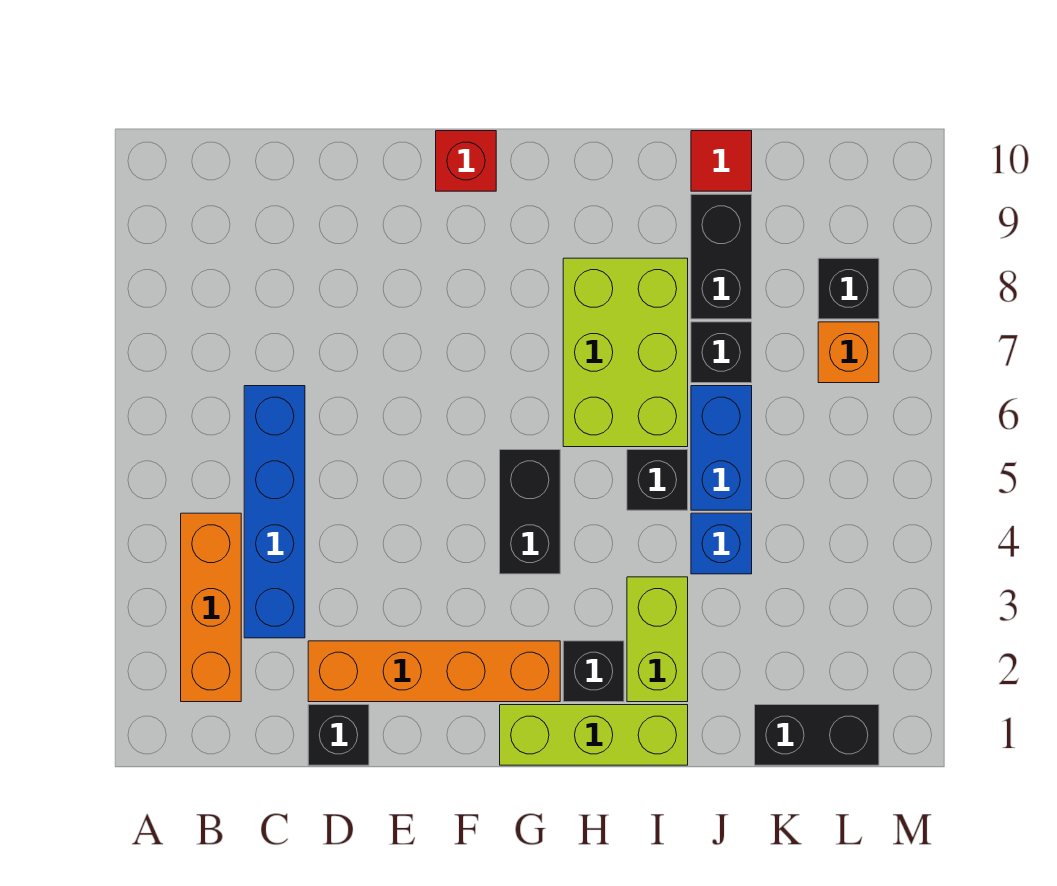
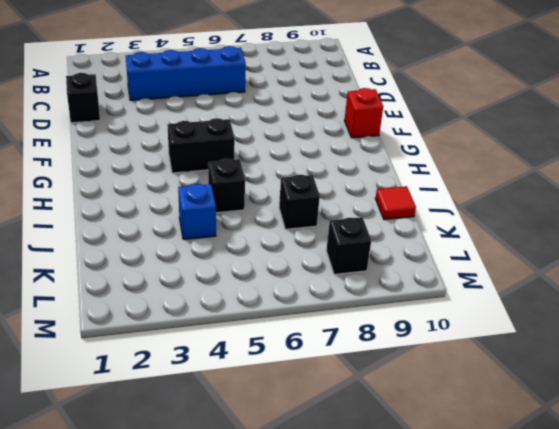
none -> orange 1x3 brick [181,513,241,702]
none -> orange 1x4 brick [308,641,560,702]
none -> lime 1x3 brick [500,705,688,765]

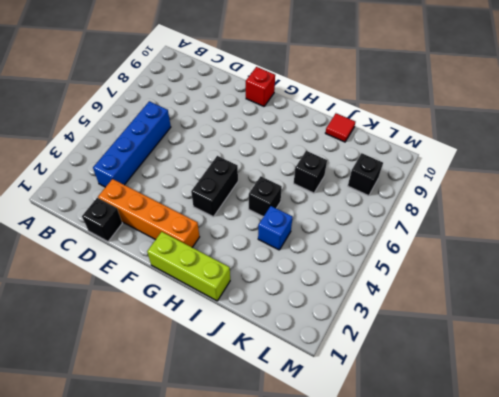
none -> orange 1x3 brick [181,513,241,702]
none -> black 1x1 brick [563,641,624,702]
none -> lime 2x3 brick [563,258,688,447]

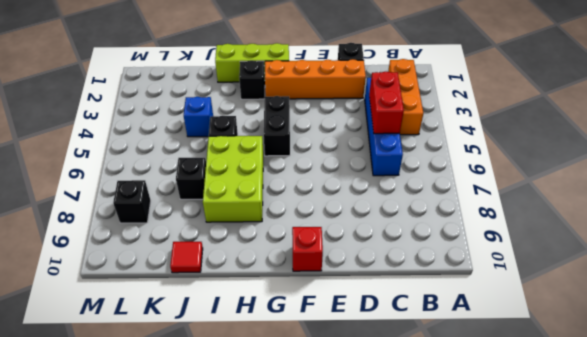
red 1x2 brick [369,72,404,134] -> none
none -> lime 1x2 brick [627,577,688,702]
none -> blue 1x2 brick [691,386,752,510]
none -> black 1x2 brick [691,194,752,319]

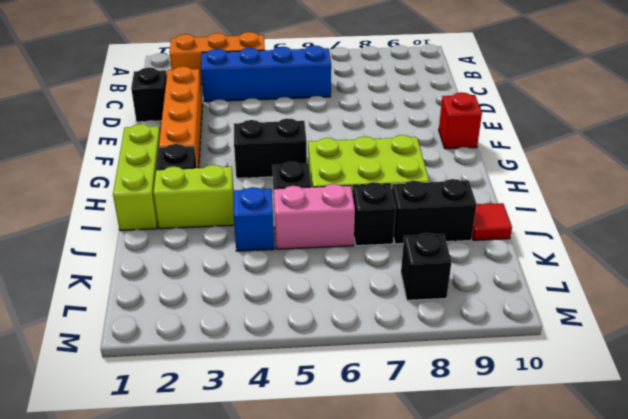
pink 1x2 brick [274,184,355,249] -> blue 1x2 brick [691,386,752,510]
none -> black 1x2 brick [755,705,879,765]
none -> orange 1x1 brick [818,322,879,383]

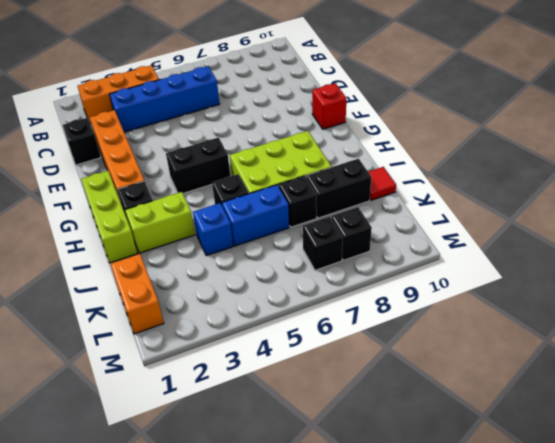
orange 1x2 brick [111,254,164,334] -> black 1x2 brick [755,705,879,765]
black 1x1 brick [303,217,343,270] -> orange 1x1 brick [818,322,879,383]

